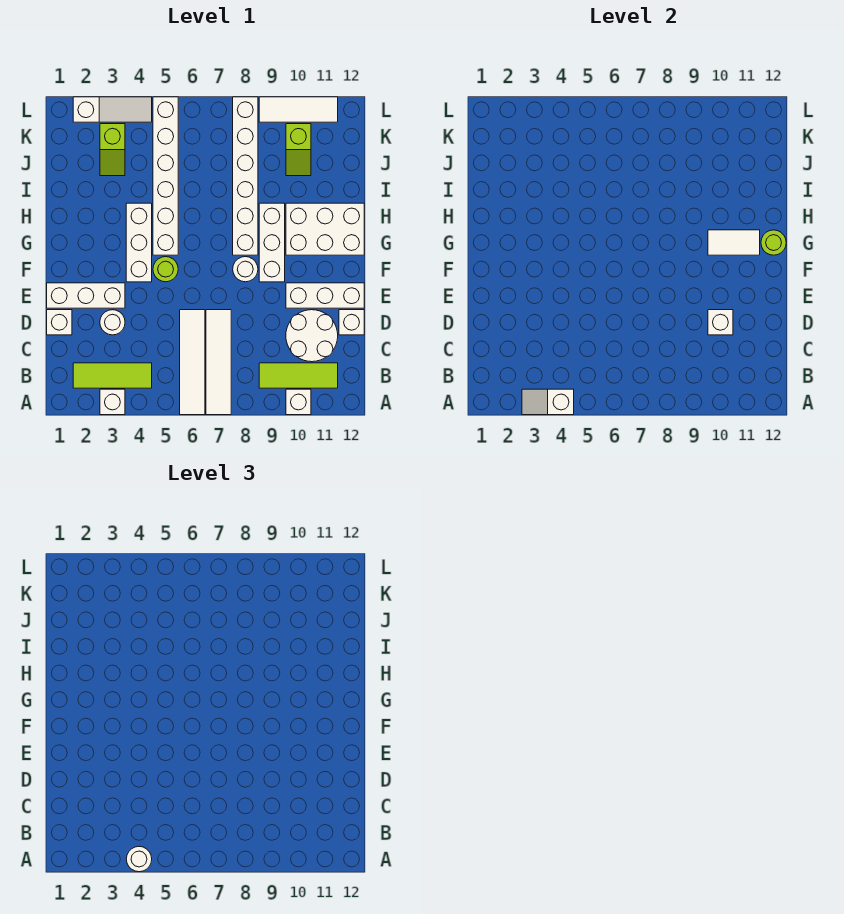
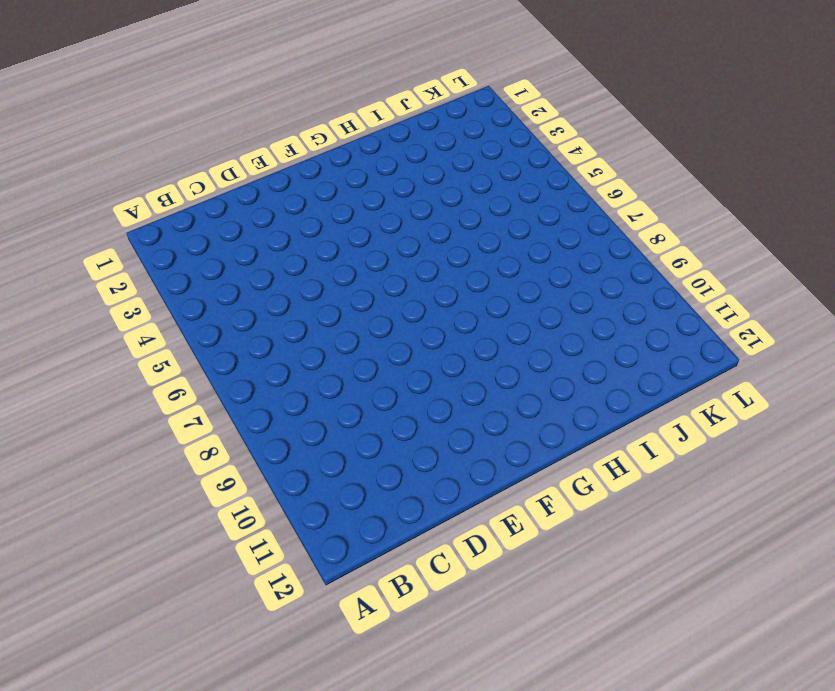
none -> white 1x1 brick [100,389,125,415]
none -> white 1x4 tile [180,310,205,415]
none -> white 1x4 tile [206,310,231,415]

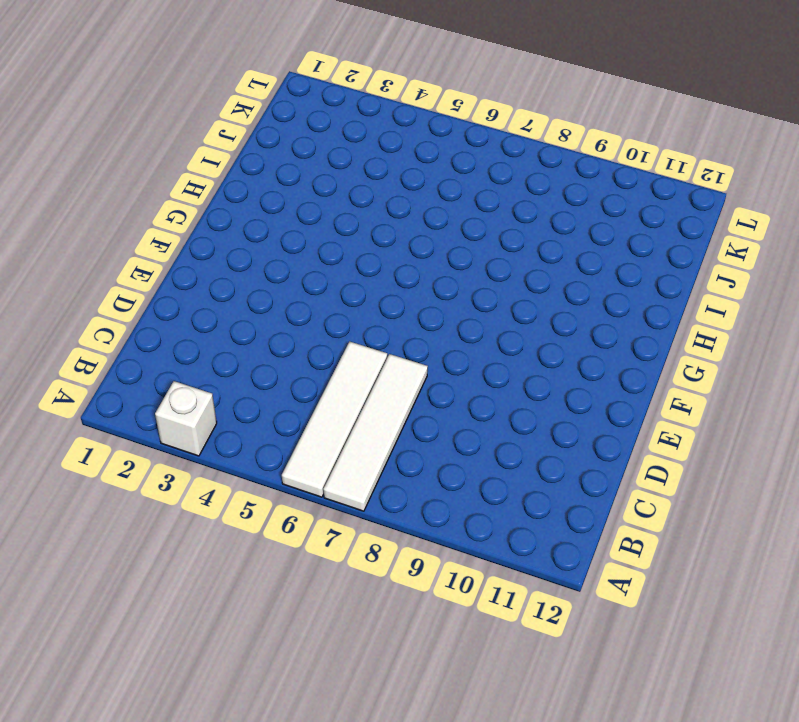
none -> white 1x1 brick [286,389,311,415]
none -> lime 1x3 tile [73,363,152,388]
none -> lime 1x3 tile [259,363,338,388]

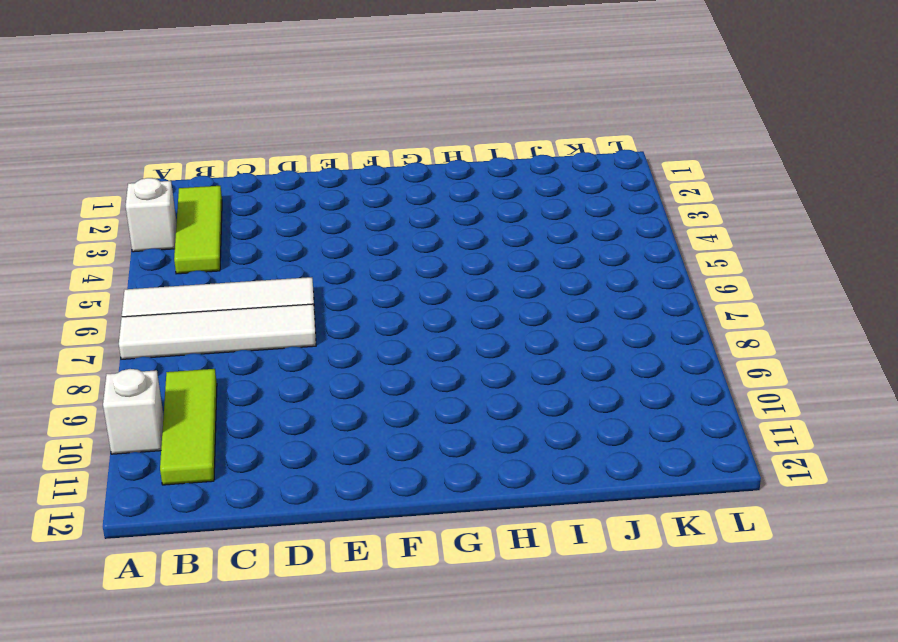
none -> white 2x2 round brick [286,310,338,362]
none -> white 1x1 brick [47,310,72,335]
none -> white 1x1 round brick [100,310,125,335]

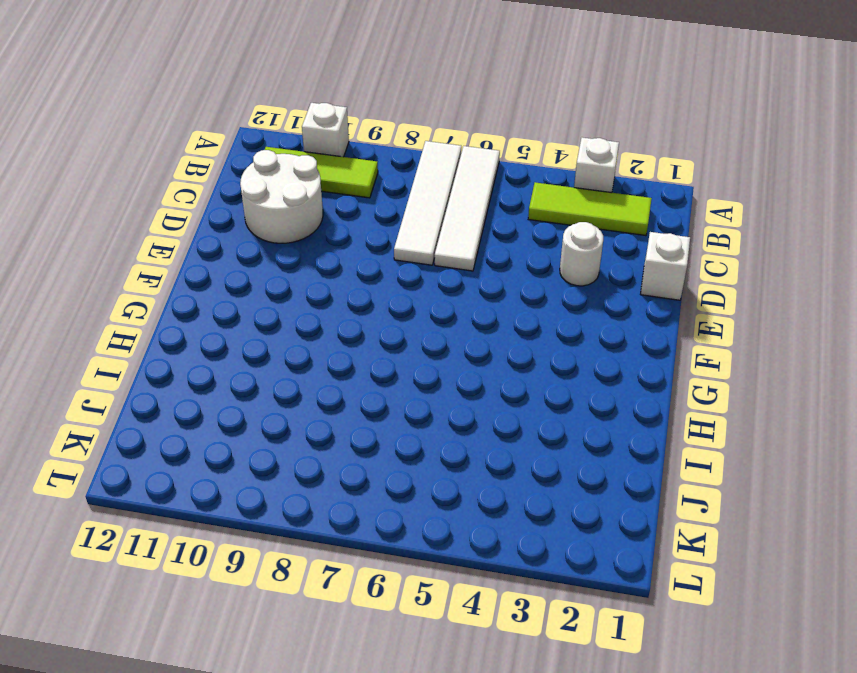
none -> white 1x1 brick [339,310,364,335]
none -> white 1x3 brick [47,283,125,308]
none -> white 1x3 brick [286,283,364,308]

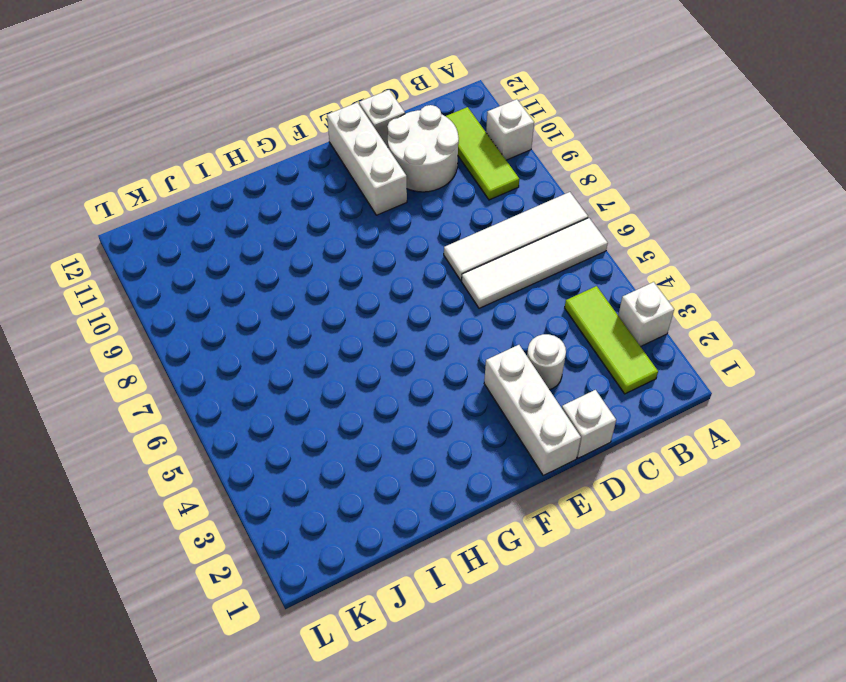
none -> white 1x3 brick [126,203,152,282]
none -> lime 1x1 round brick [153,257,178,282]
none -> white 1x1 round brick [233,257,258,282]

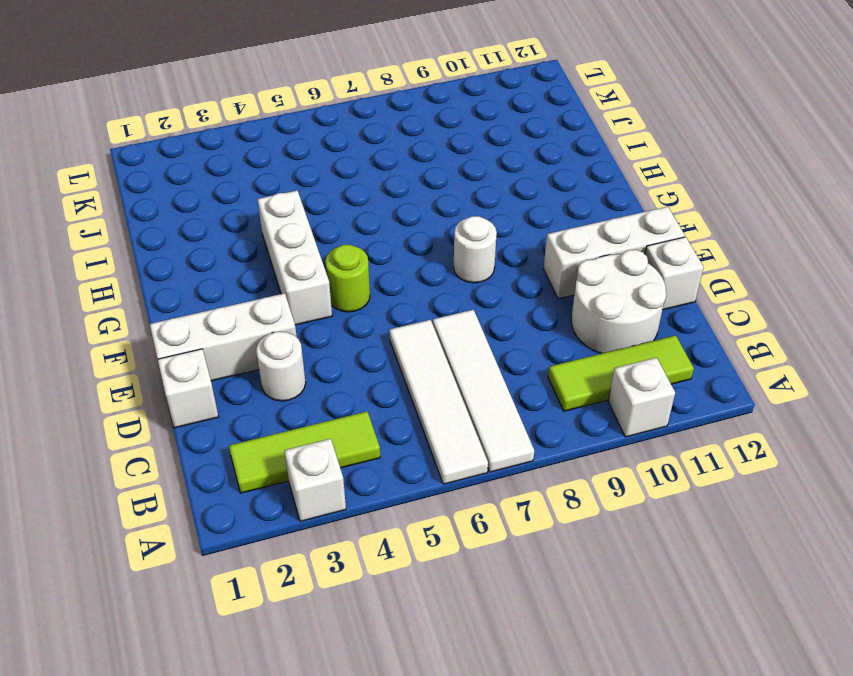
none -> white 1x3 brick [259,203,285,282]
none -> white 1x6 brick [153,97,178,255]
none -> white 1x6 brick [233,97,258,255]

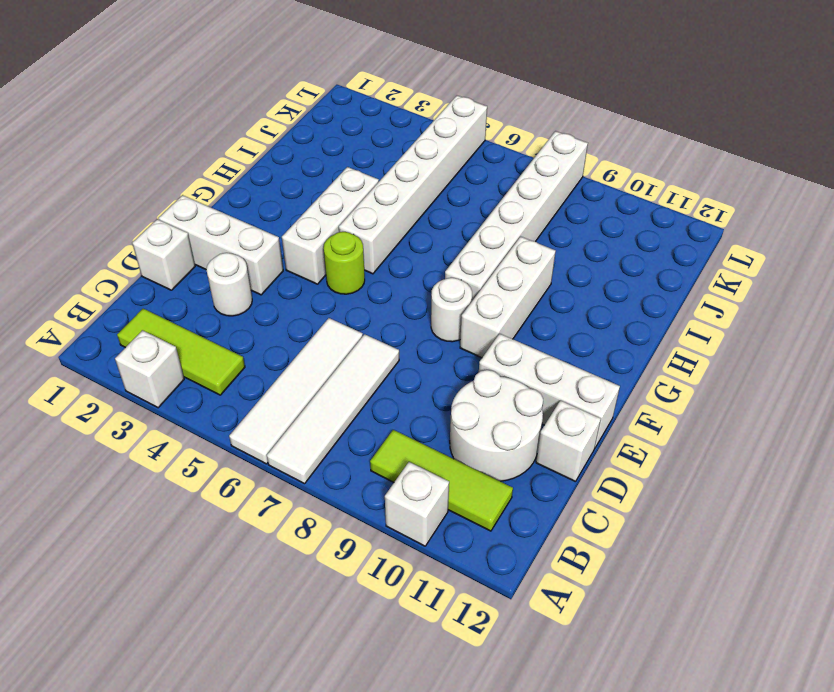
none -> white 2x3 brick [286,203,364,255]
none -> lime 1x2 slope [100,124,125,176]
none -> lime 1x2 slope [286,124,311,176]

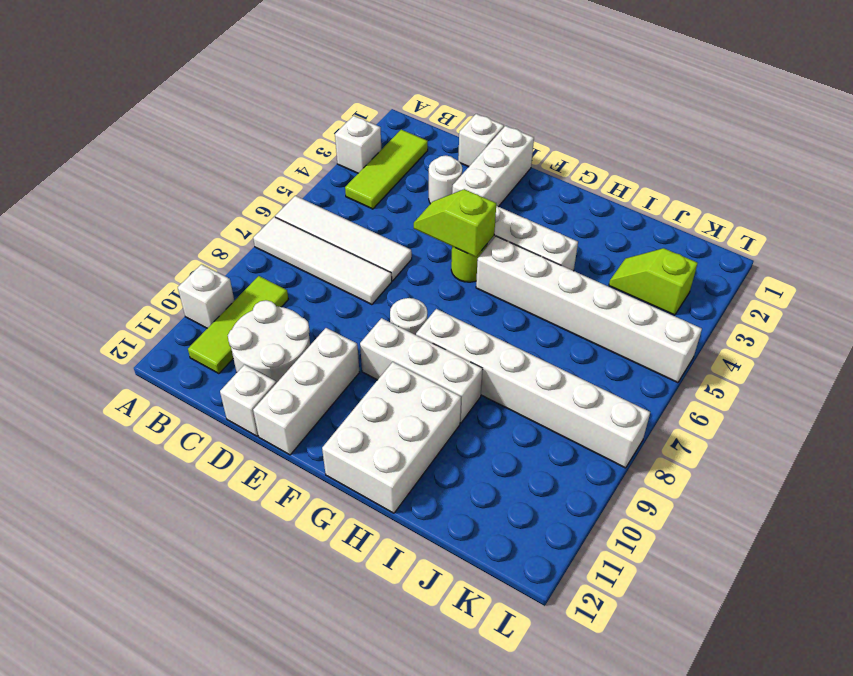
lime 1x2 slope [414,189,496,257] -> lime 1x2 slope moved to [286,124,311,176]
none -> white 1x3 slope [73,97,152,122]
none -> white 1x3 tile [259,97,338,122]
none -> white 1x2 slope [522,389,574,415]

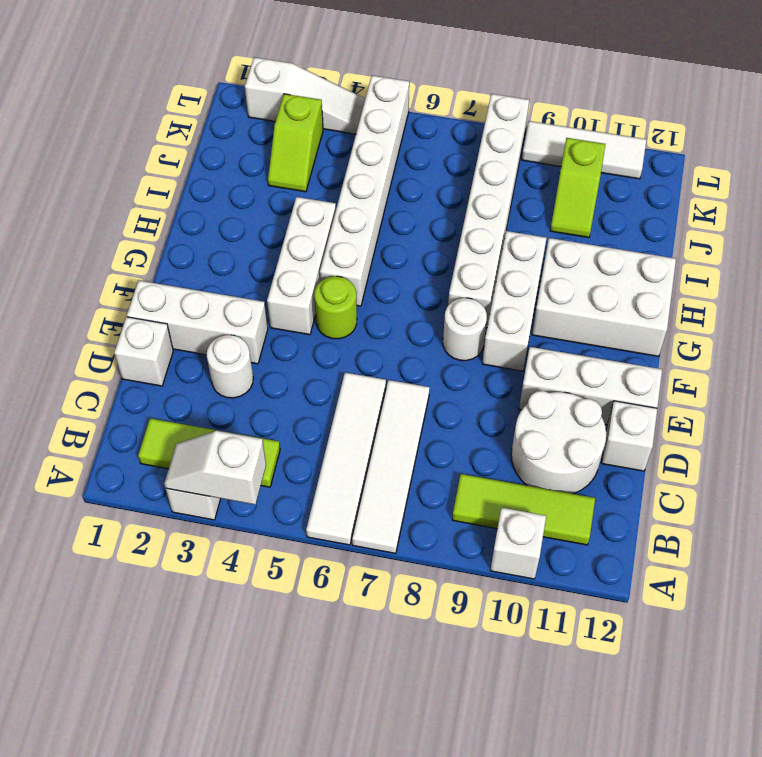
none -> white 1x1 brick [708,310,733,335]
none -> white 1x2 tile [708,230,760,255]
none -> lime 1x1 round brick [761,230,786,255]

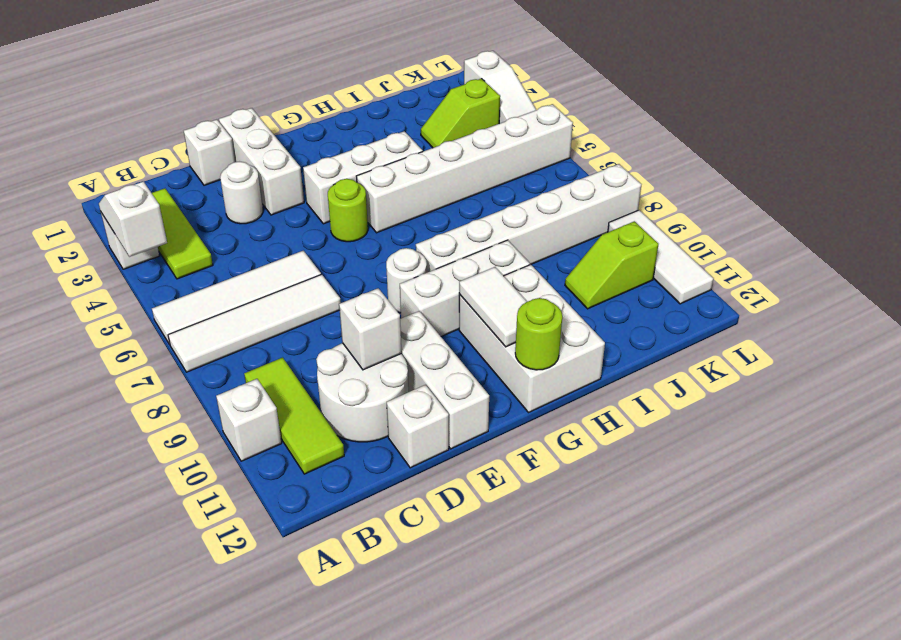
none -> white 1x1 round brick [126,847,152,872]

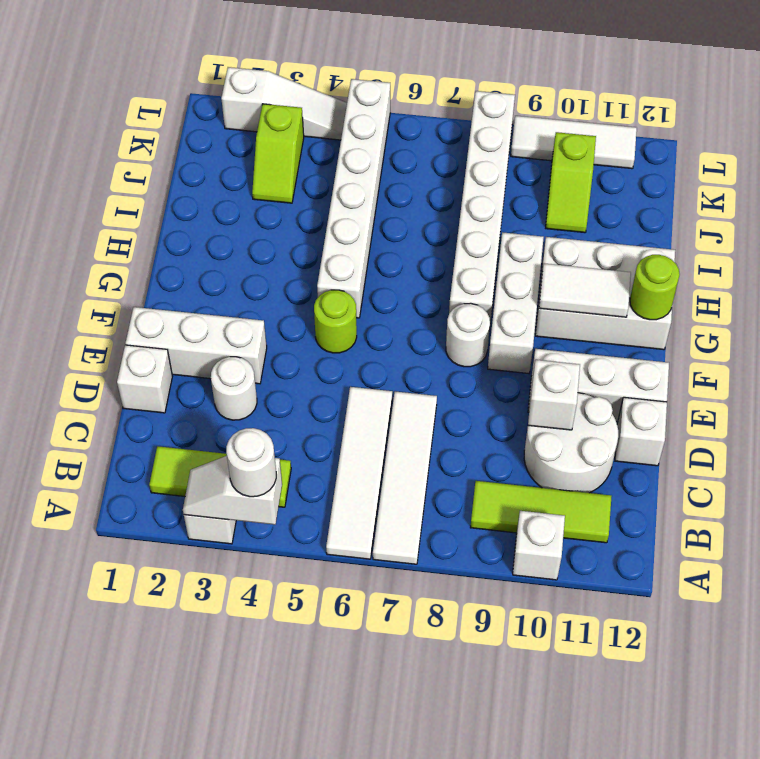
none -> white 1x3 brick [126,203,152,282]

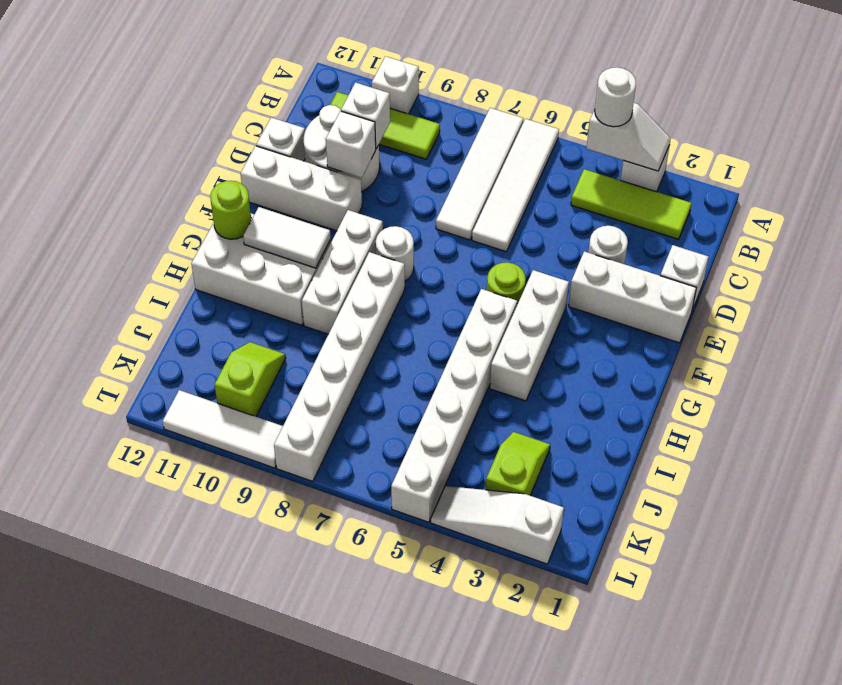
white 1x1 brick [341,83,390,149] -> none

